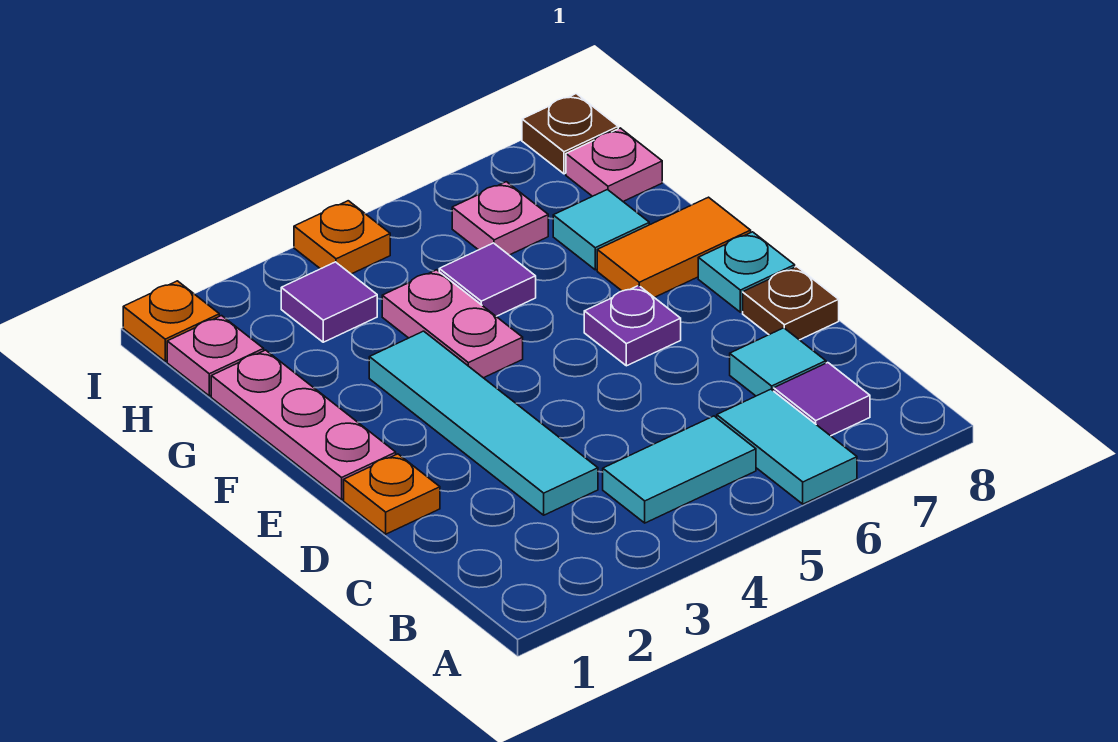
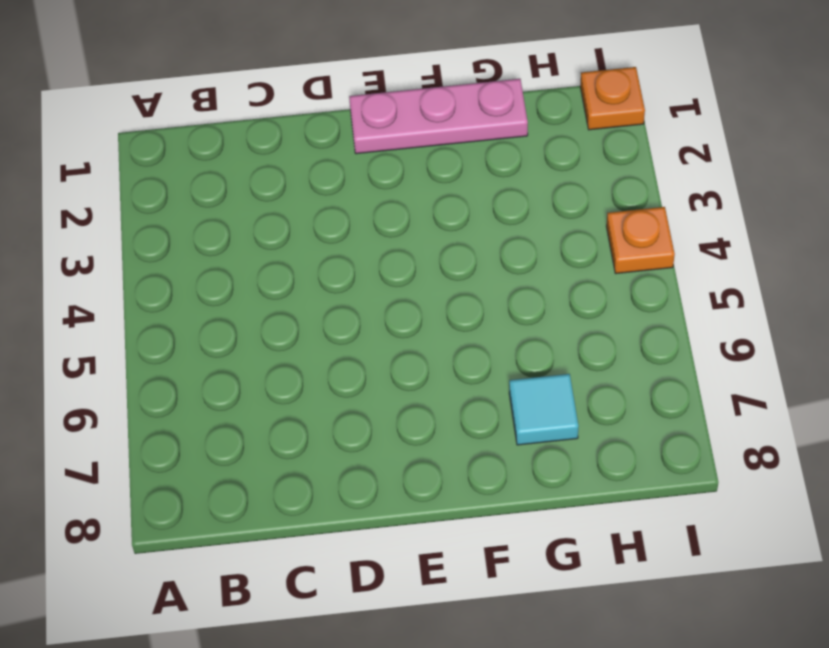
none -> cyan 1x2 tile [717,389,857,504]
none -> cyan 1x2 tile [603,416,756,523]
none -> purple 1x1 tile [774,363,870,436]

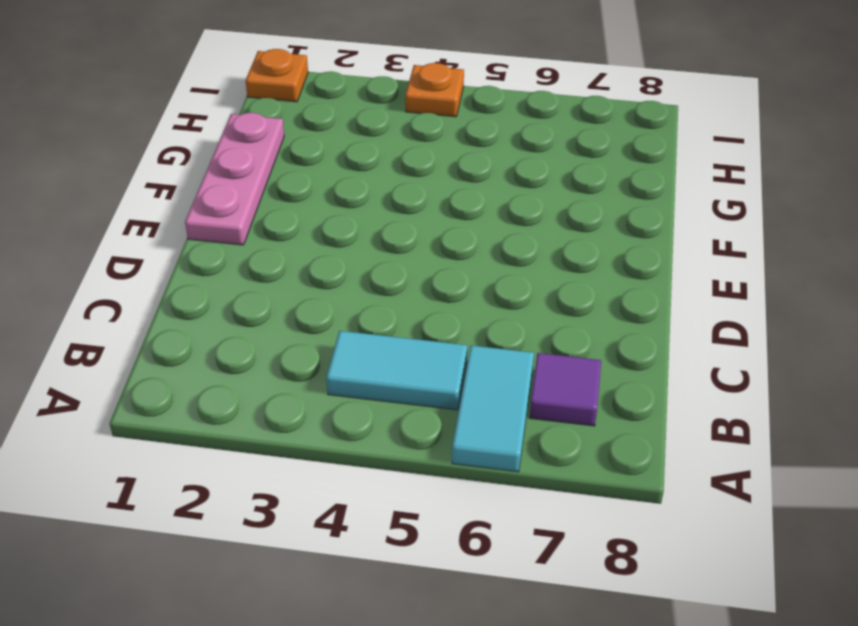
none -> cyan 1x4 tile [369,331,598,515]
none -> cyan 1x1 tile [730,328,826,396]
none -> orange 1x1 plate [344,454,440,534]

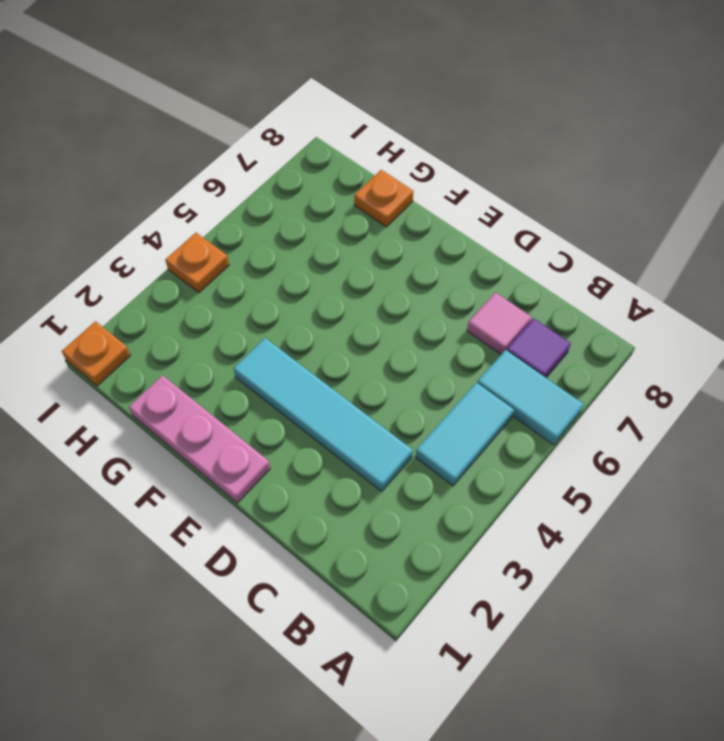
pink 1x1 tile [467,293,532,354] -> cyan 1x1 tile [730,328,826,396]
orange 1x1 plate [354,170,414,227] -> orange 1x1 plate moved to [344,454,440,534]
none -> brown 1x1 plate [743,267,839,340]
none -> purple 1x1 plate [584,285,681,366]
none -> cyan 1x1 plate [698,232,795,312]

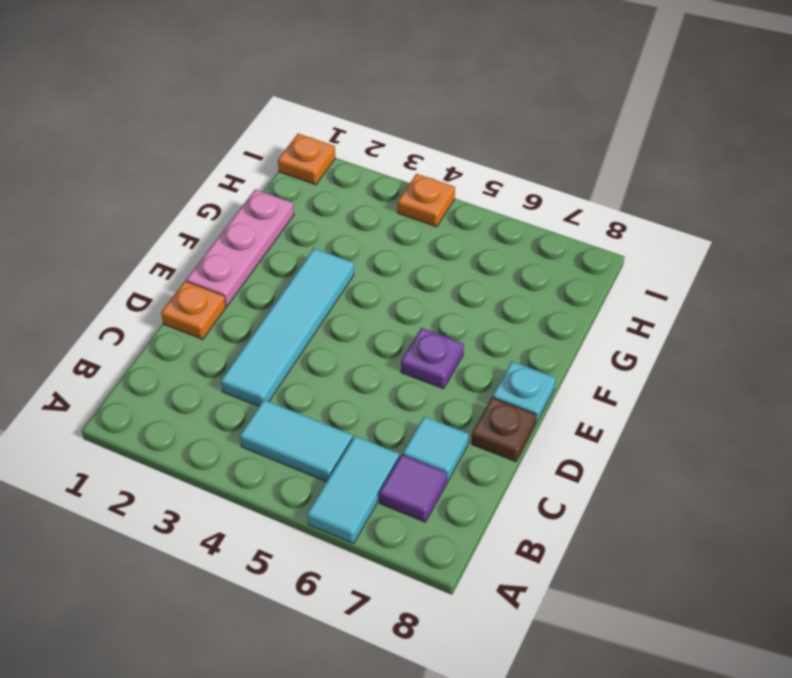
none -> pink 1x2 plate [382,270,523,378]
none -> orange 1x2 tile [597,197,751,297]
none -> purple 1x1 tile [439,243,536,316]

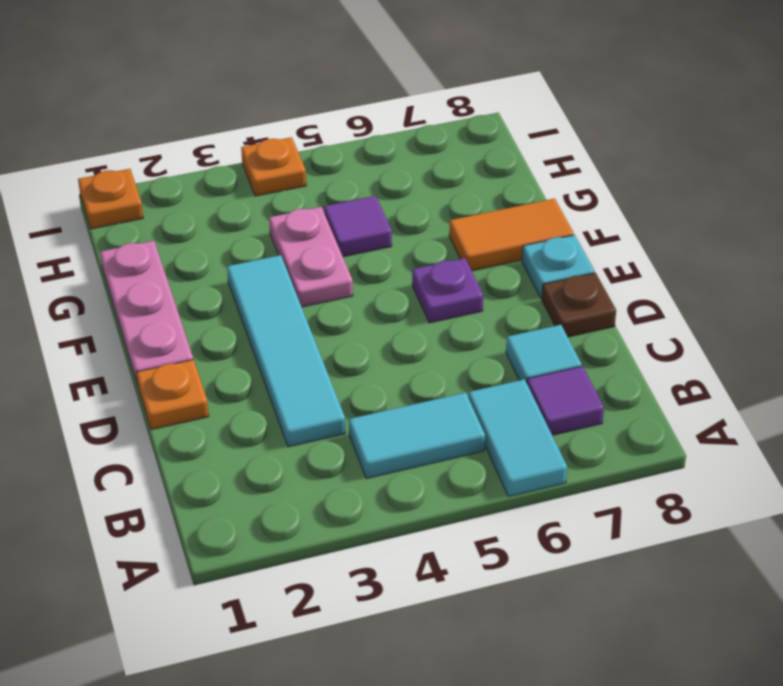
none -> cyan 1x1 tile [553,190,649,270]
none -> pink 1x1 plate [167,316,264,396]
none -> purple 1x1 tile [281,262,377,342]

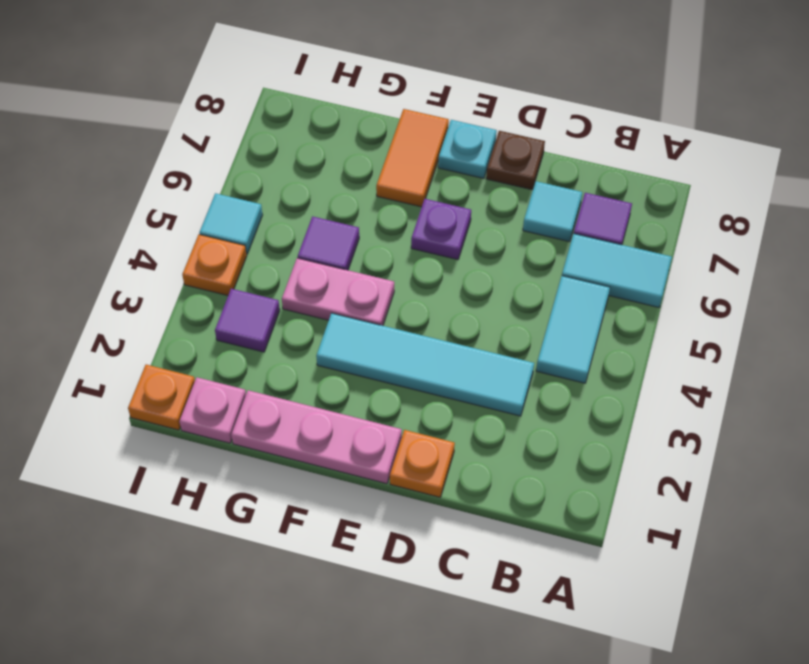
cyan 1x1 tile [199,193,262,254] -> cyan 1x1 tile moved to [553,190,649,270]
none -> pink 1x1 plate [452,182,548,255]
none -> pink 1x1 plate [566,128,662,201]
none -> brown 1x1 plate [522,94,618,174]

